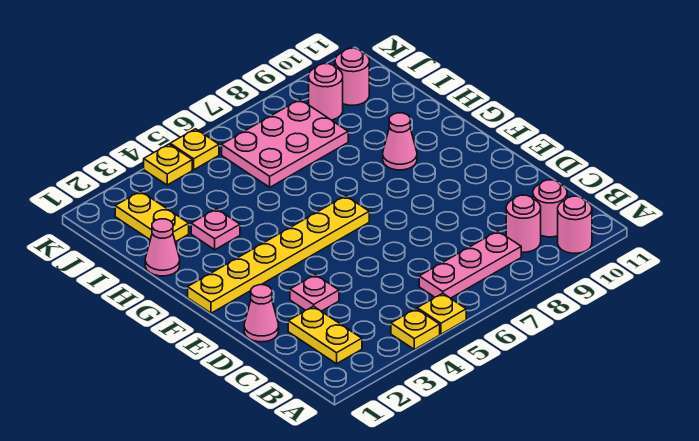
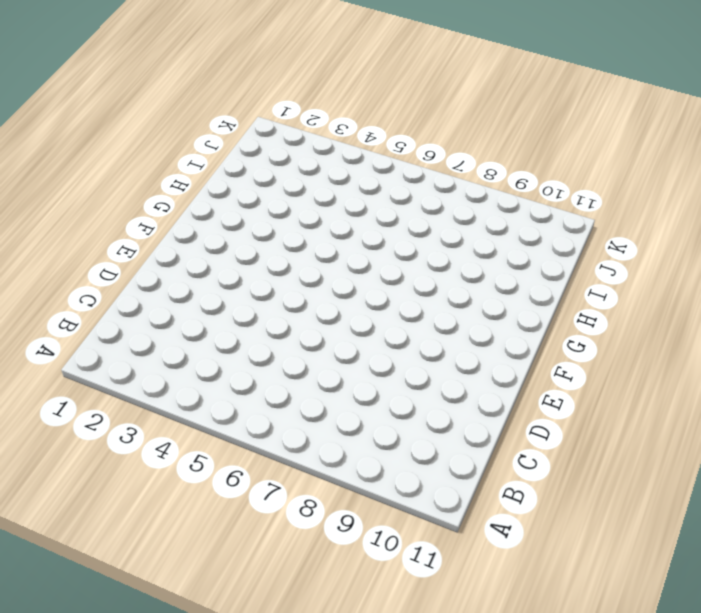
none -> yellow 1x1 plate [391,309,440,350]
none -> yellow 1x1 plate [417,293,466,334]
none -> pink 1x1 round brick [558,196,592,253]

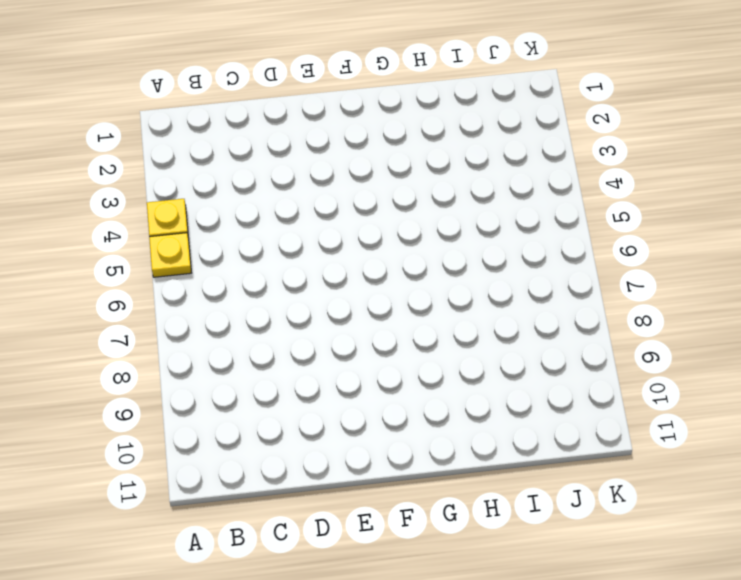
none -> pink 1x1 round brick [558,196,592,253]
none -> yellow 1x2 plate [288,306,362,364]
none -> pink 1x3 plate [419,231,521,298]

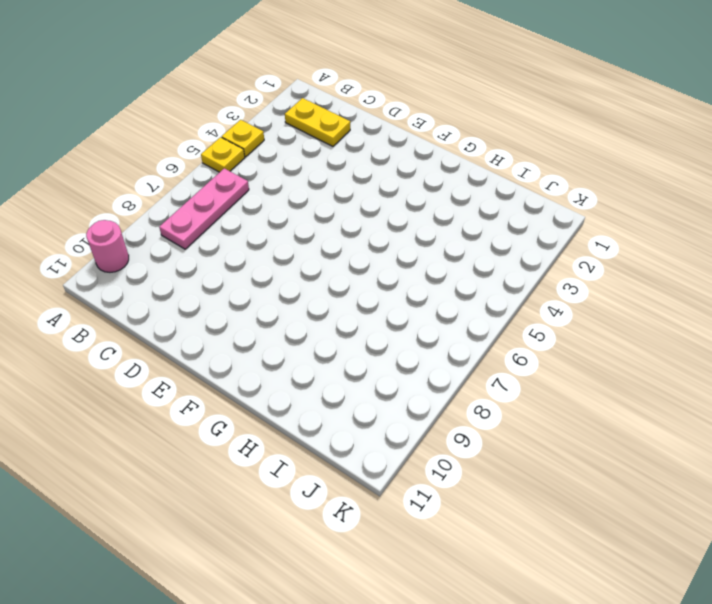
none -> pink 1x1 round brick [506,195,541,252]
none -> pink 1x1 round brick [533,180,567,237]
none -> pink 1x1 cone [244,285,279,342]

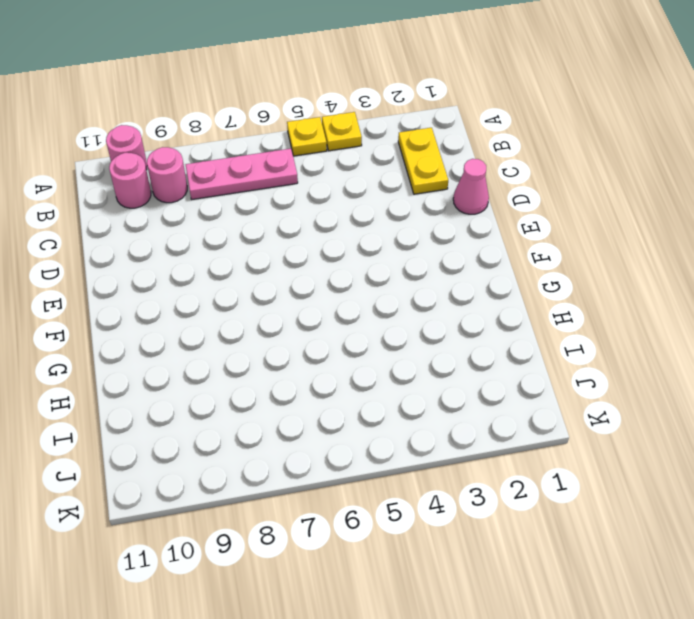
none -> pink 1x1 plate [290,275,339,311]
none -> yellow 1x6 plate [188,196,369,313]
none -> pink 1x1 cone [383,113,417,170]

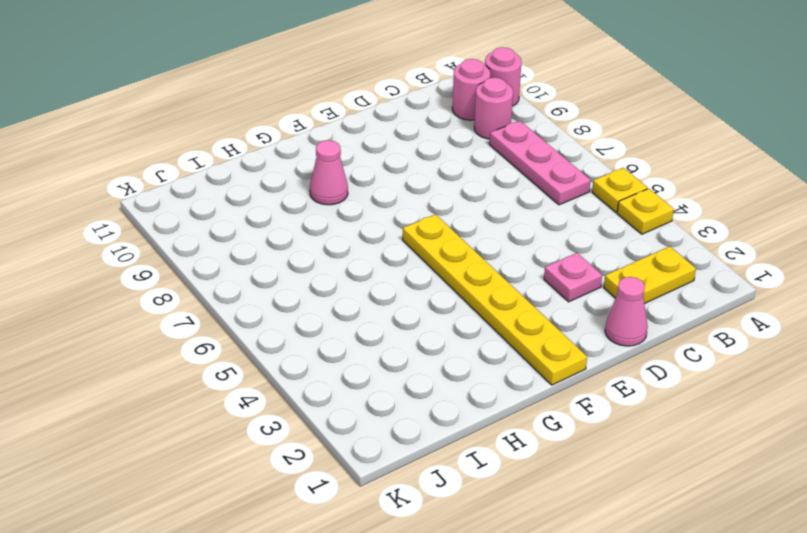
none -> pink 1x1 cone [145,219,180,276]
none -> pink 1x1 plate [191,209,240,250]
none -> yellow 1x2 plate [115,191,189,242]

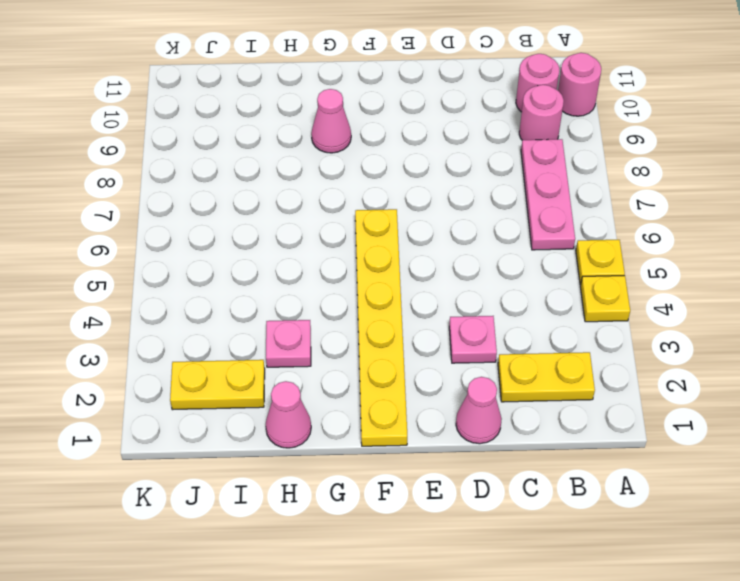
none -> pink 2x3 plate [222,99,348,187]
none -> pink 1x1 round brick [309,64,343,120]
none -> pink 1x1 round brick [335,48,369,105]

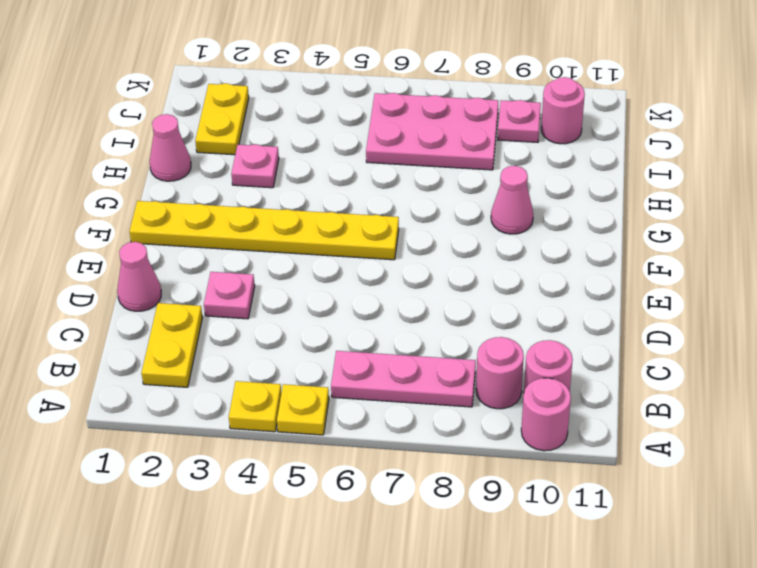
pink 1x1 plate [498,100,541,142] -> pink 1x1 round brick [309,64,343,120]
none -> yellow 1x1 plate [144,144,192,185]
none -> yellow 1x1 plate [170,129,219,170]

